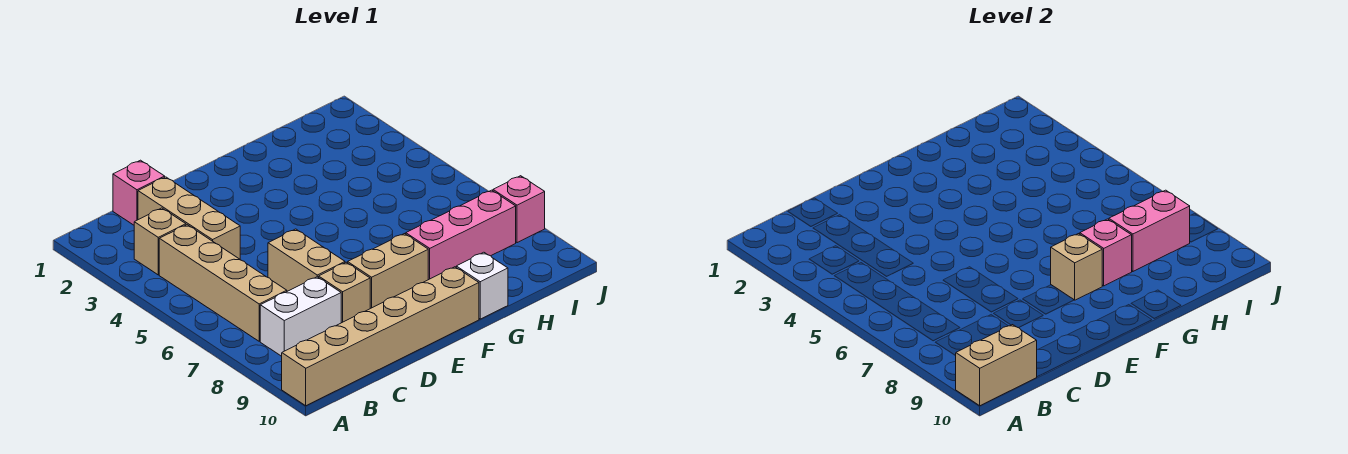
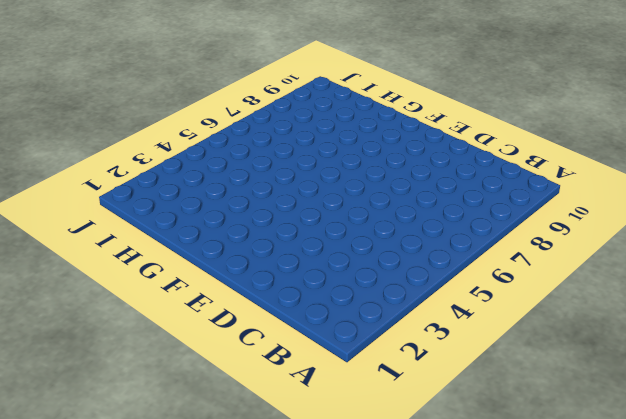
none -> tan 1x6 brick [282,267,479,406]
none -> tan 1x1 brick [134,208,186,275]
none -> tan 1x4 brick [159,225,287,341]

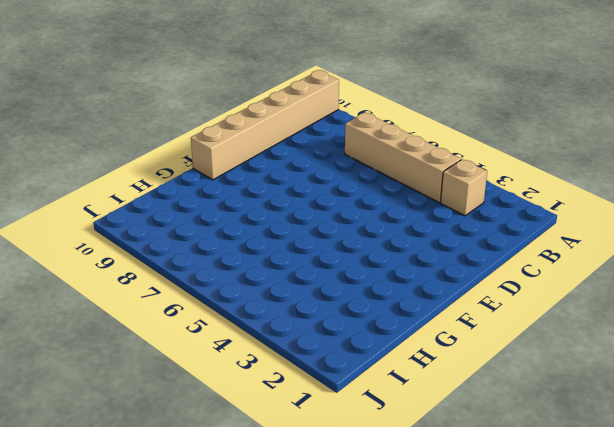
none -> white 1x2 brick [260,277,341,356]
none -> pink 1x1 brick [113,160,165,225]
none -> tan 1x3 brick [138,177,240,259]

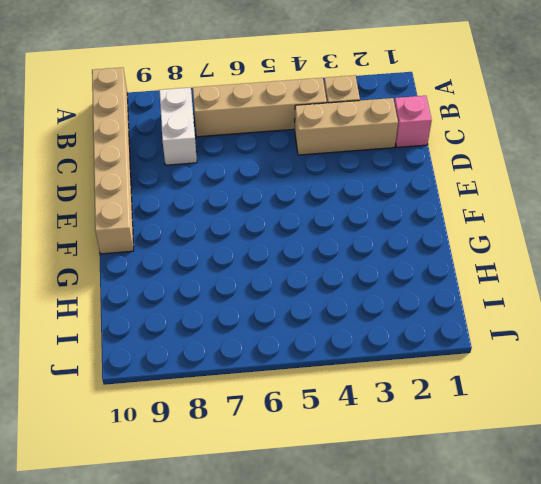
none -> tan 1x2 brick [268,229,345,291]
none -> tan 1x1 brick [319,262,370,323]
none -> tan 1x2 brick [348,234,428,308]

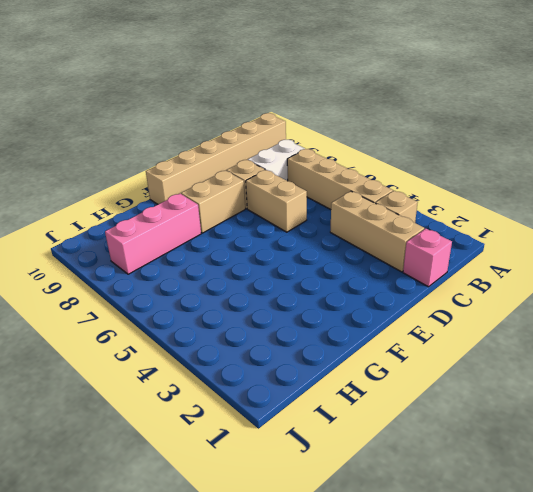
none -> white 1x1 brick [456,252,508,319]
none -> pink 1x1 brick [493,176,545,243]
none -> tan 1x2 brick [955,325,1037,406]

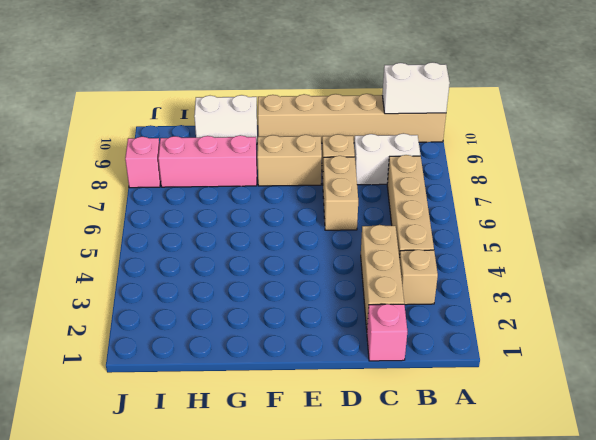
white 1x2 brick [382,62,450,114] -> tan 1x2 brick [955,325,1037,406]
white 1x2 brick [194,95,257,144] -> white 1x1 brick [456,252,508,319]
none -> tan 1x1 brick [1051,234,1102,300]
none -> pink 1x1 brick [1080,219,1132,286]
none -> pink 1x2 brick [1109,190,1190,271]

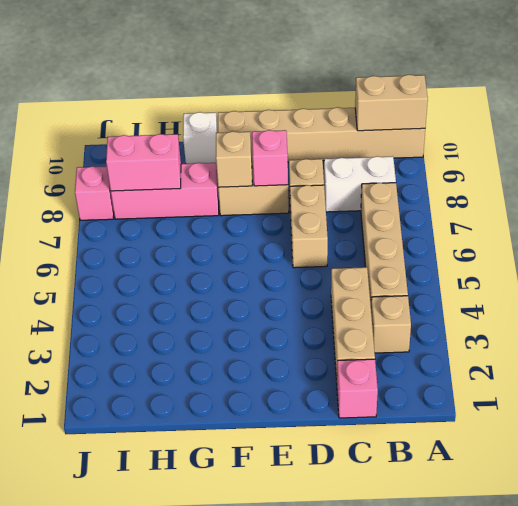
pink 1x1 brick [252,130,288,186] -> pink 1x1 brick moved to [1080,219,1132,286]

